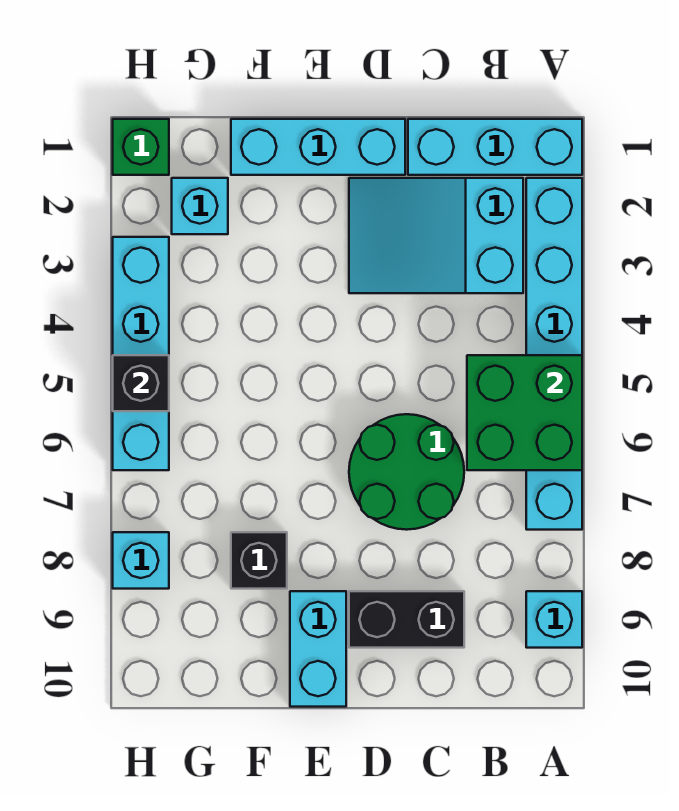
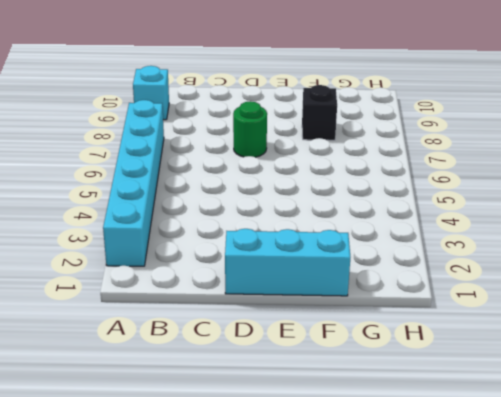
green 1x1 round brick [233,101,267,157] -> green 2x2 round brick [349,414,464,530]
none -> cyan 1x3 brick [408,119,582,175]
none -> cyan 2x3 slope [349,178,523,293]
none -> black 1x2 brick [349,591,464,648]

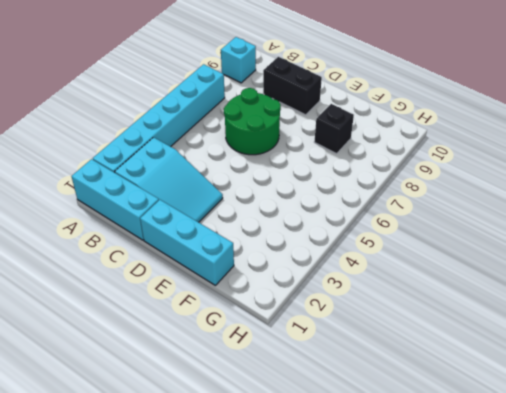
none -> cyan 1x2 brick [290,591,346,707]
none -> cyan 1x1 brick [172,178,228,234]
none -> green 1x1 brick [113,119,169,175]

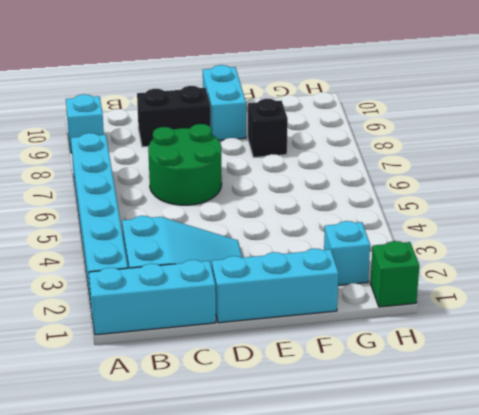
none -> cyan 1x4 brick [113,237,169,470]
none -> cyan 1x1 brick [113,532,169,589]
none -> green 2x2 brick [467,355,582,470]

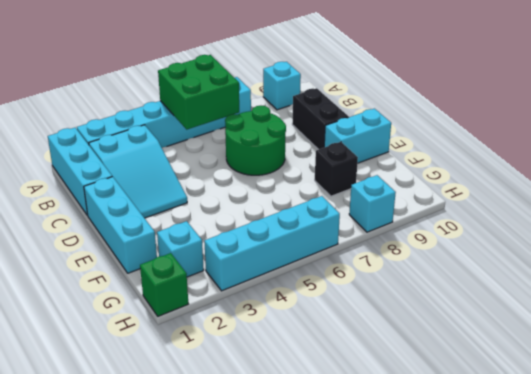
none -> black 1x1 brick [113,355,169,411]

